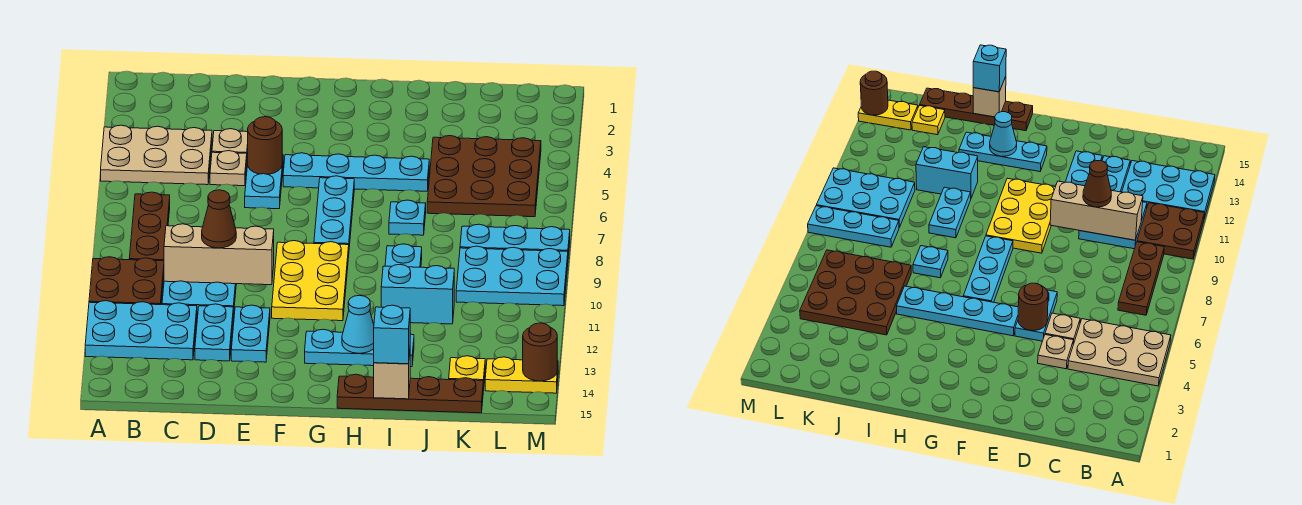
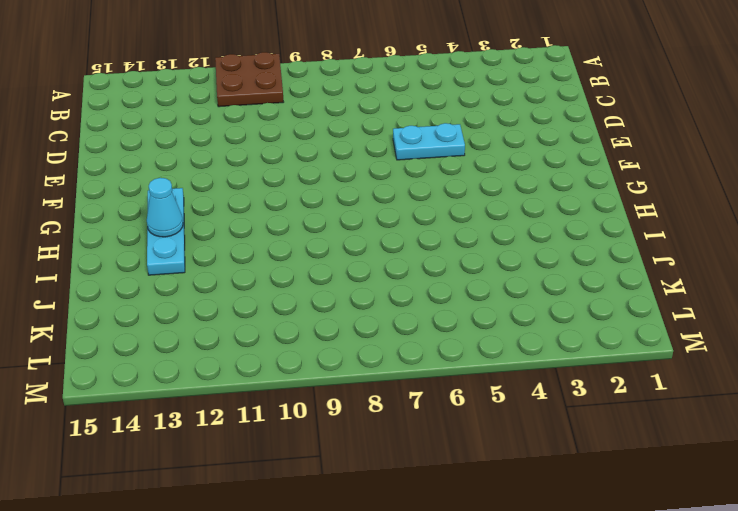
none -> tan 2x3 plate [101,125,212,185]
none -> cyan 2x3 plate [85,301,197,360]
none -> brown 1x3 plate [129,192,170,261]
none -> cyan 2x2 plate [162,281,236,317]

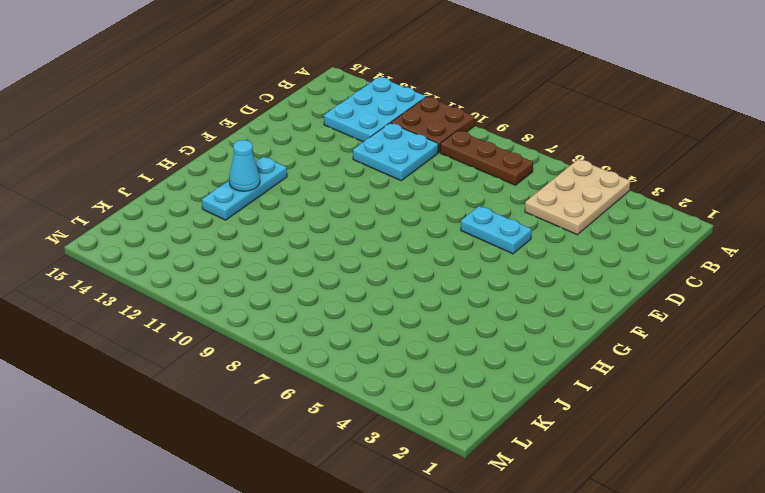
none -> tan 1x1 plate [212,129,248,156]
none -> tan 1x1 plate [210,151,247,186]
none -> cyan 1x2 plate [195,304,233,361]
none -> cyan 1x2 plate [231,305,270,362]

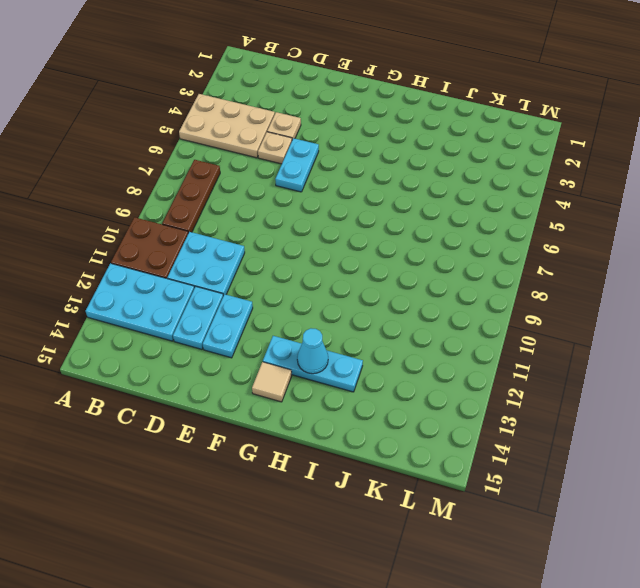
tan 1x1 tile [252,362,292,402] -> none
none -> cyan 1x4 plate [283,153,429,191]
none -> yellow 2x3 plate [272,241,349,321]
none -> cyan 1x3 plate [314,176,354,247]
none -> brown 1x4 plate [337,374,483,413]

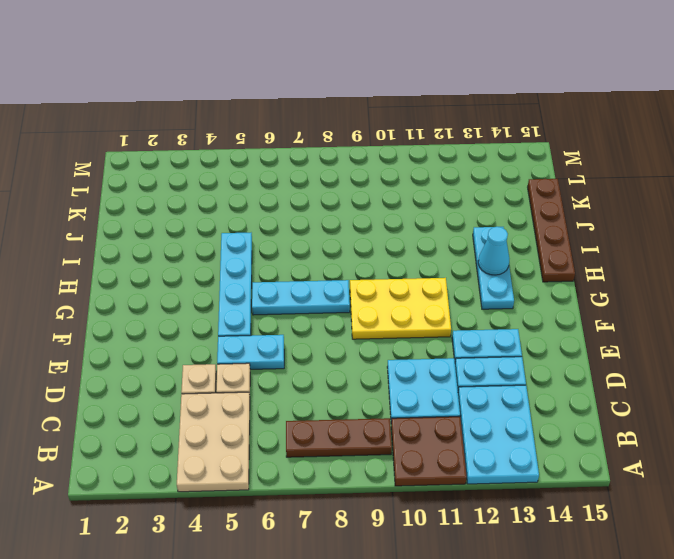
none -> cyan 1x1 plate [389,200,426,235]
none -> cyan 1x2 plate [385,244,422,267]
none -> cyan 1x2 brick [381,264,454,324]
none -> brown 3x3 plate [427,136,541,217]

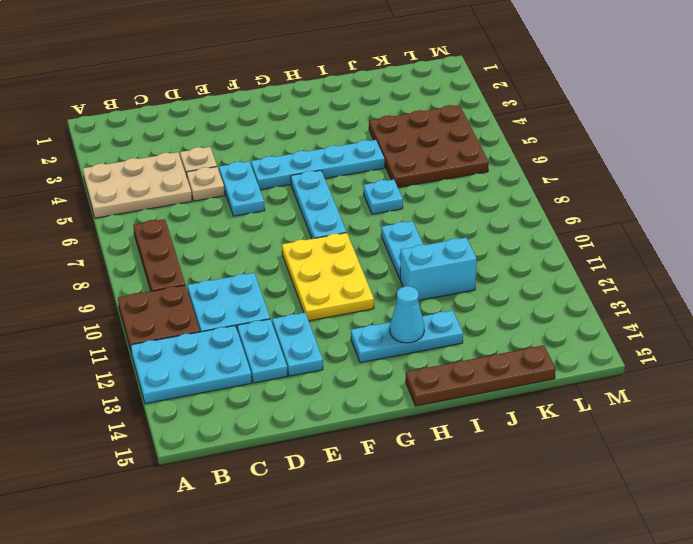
none -> cyan 1x3 plate [460,224,570,256]
none -> cyan 2x3 plate [456,246,568,306]
none -> yellow 1x1 plate [449,356,485,391]
none -> yellow 1x2 plate [485,357,558,393]

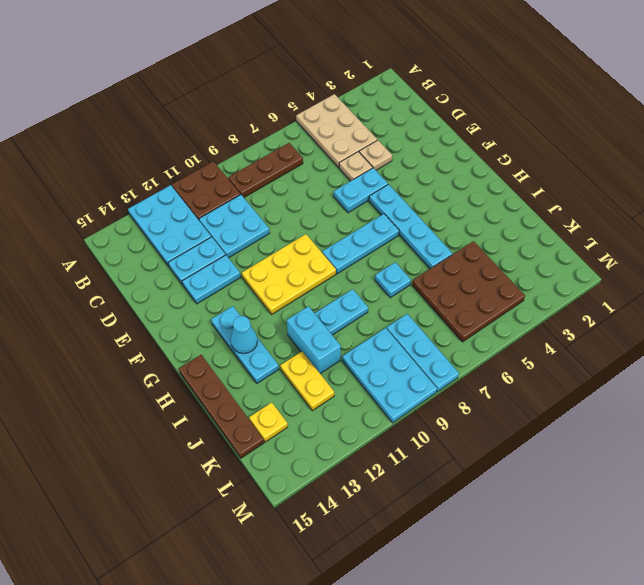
yellow 1x2 plate [280,352,334,411] -> yellow 1x2 plate moved to [485,357,558,393]
none -> tan 1x3 brick [164,224,274,285]
none -> brown 1x1 round brick [248,117,282,174]
none -> tan 1x1 brick [374,353,410,399]
none -> brown 1x1 round brick [523,323,557,381]

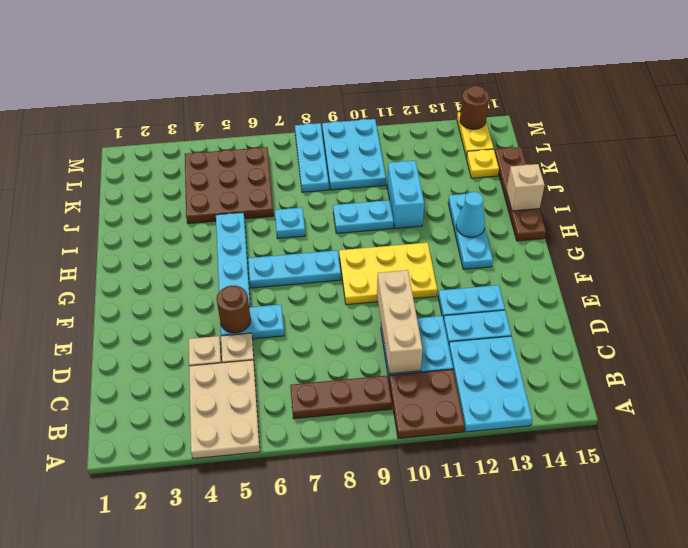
none -> brown 1x1 cone [202,190,236,248]
none -> cyan 1x1 brick [374,305,410,364]

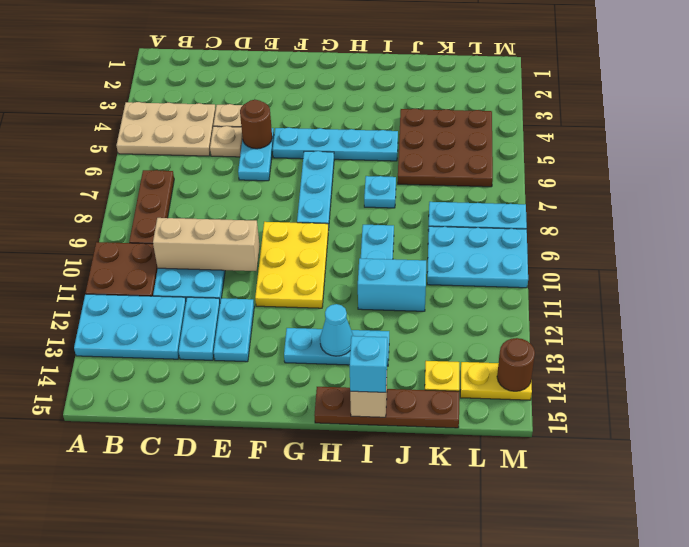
none -> brown 1x1 cone [202,190,236,248]

